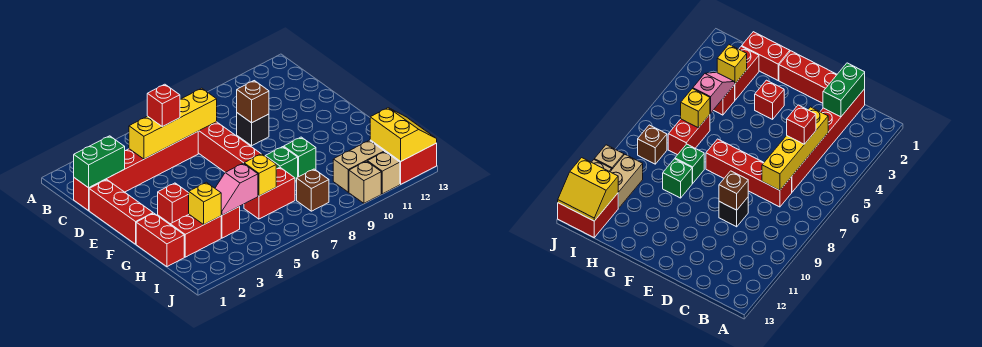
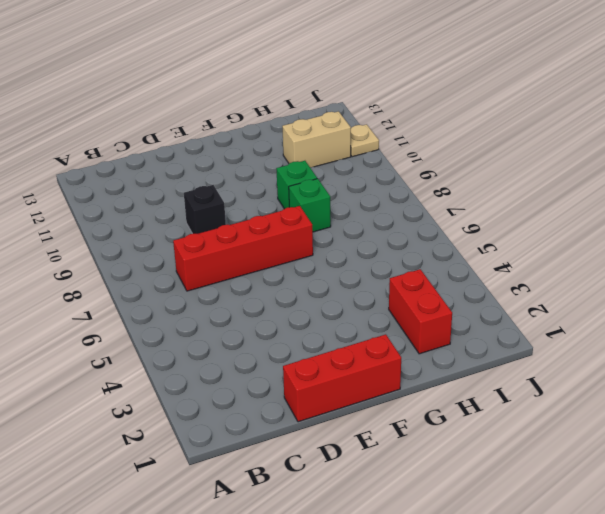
tan 1x2 brick [282,111,351,167] -> tan 1x2 brick turned to [333,140,384,192]
tan 1x1 plate [351,124,379,157] -> tan 1x1 brick [367,152,400,194]
none -> red 1x6 brick [74,132,198,210]
none -> red 1x1 brick [158,183,189,224]
none -> red 1x2 brick [136,213,184,267]

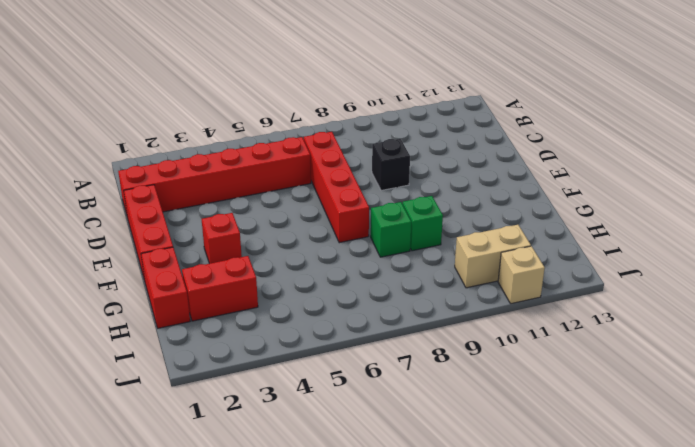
none -> red 1x1 brick [221,207,240,238]
none -> red 1x2 brick [244,167,295,219]
none -> brown 1x1 brick [297,169,329,211]

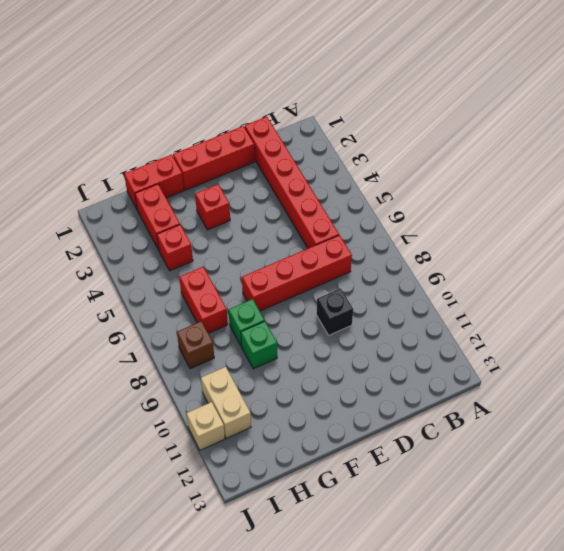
none -> red 2x2 brick [370,140,437,184]
none -> tan 1x1 brick [349,161,381,203]
none -> green 1x2 brick [73,136,125,188]

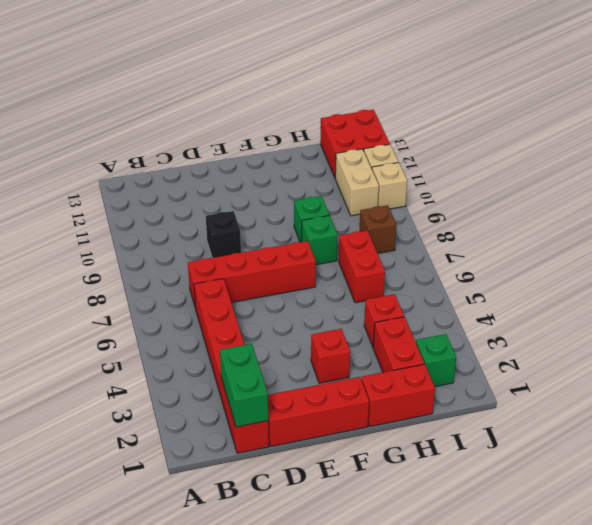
green 1x1 brick [416,334,456,387] -> none
none -> yellow 1x4 brick [129,88,217,159]
none -> brown 1x1 brick [237,81,269,123]
none -> yellow 1x1 brick [189,182,221,224]

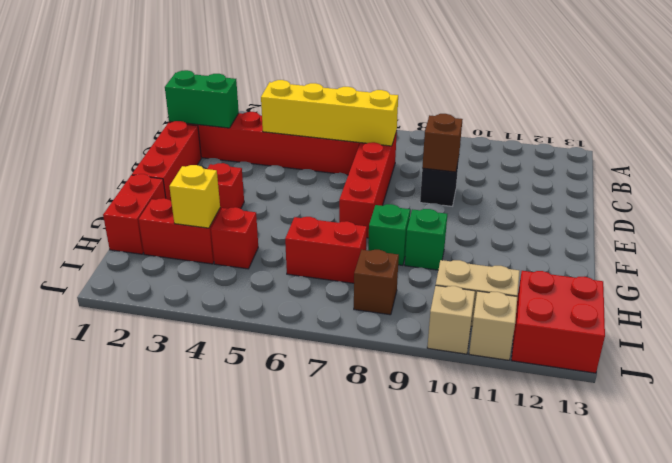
none -> pink 1x2 slope [215,163,258,215]
none -> yellow 1x1 brick [244,154,276,196]
none -> yellow 2x2 slope [370,108,437,161]

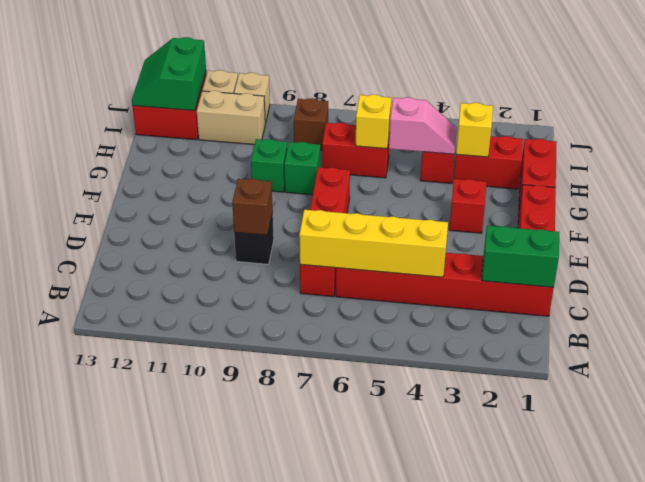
green 2x2 slope [132,37,206,111] -> yellow 2x2 slope [370,108,437,161]
none -> red 1x1 brick [147,84,180,127]

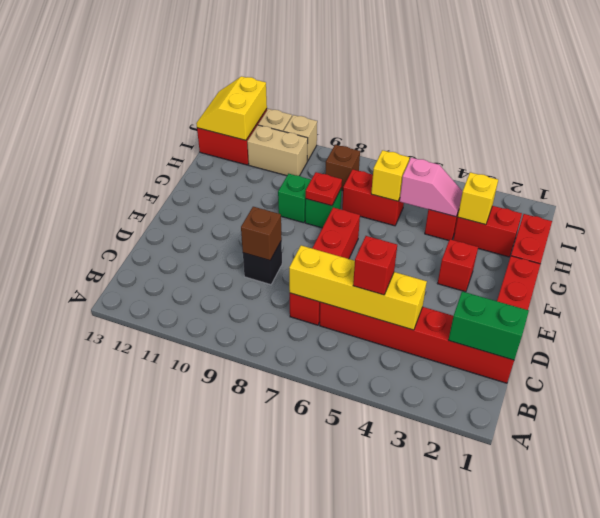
red 1x1 plate [306,172,342,206] -> none

